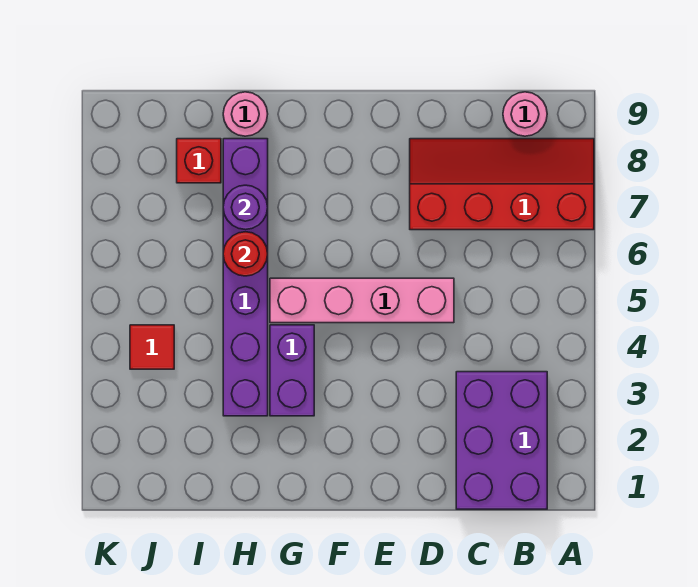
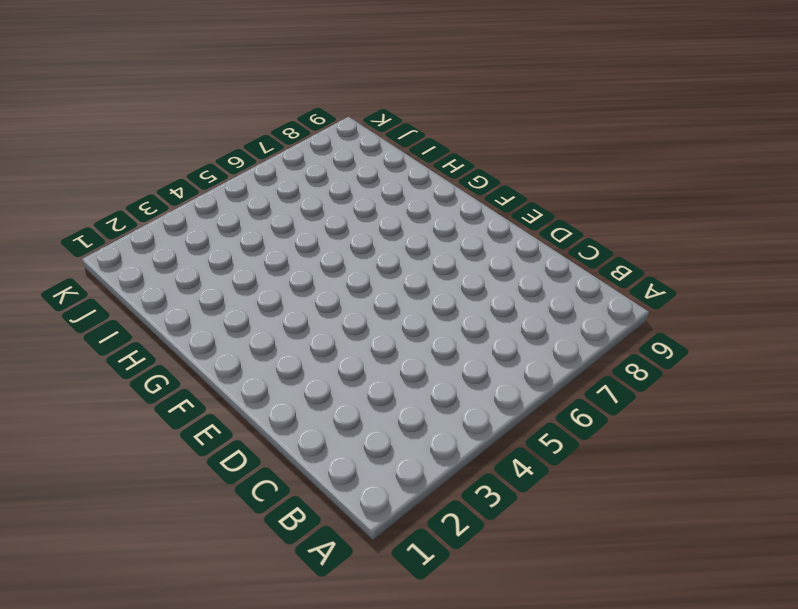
none -> red 2x4 slope [410,139,594,230]
none -> purple 2x3 brick [456,372,547,509]

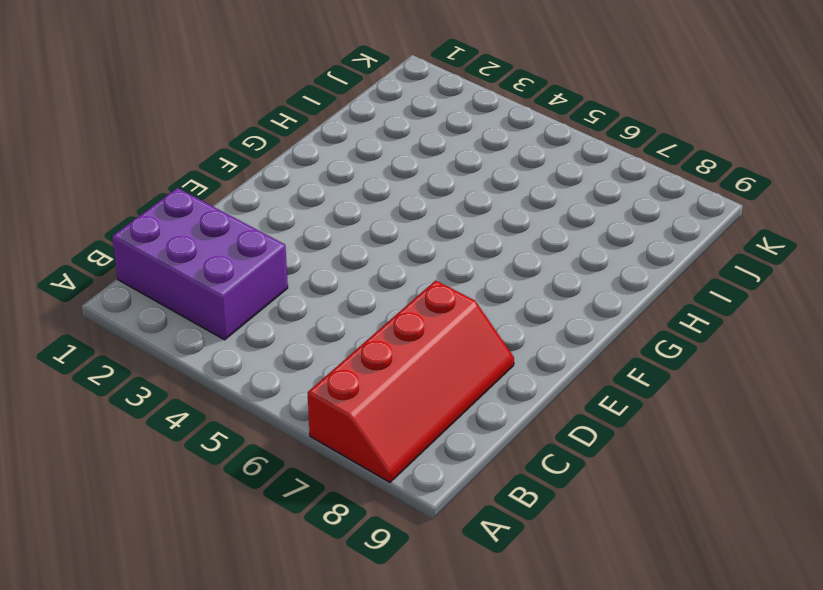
none -> pink 1x1 round brick [503,92,547,136]
none -> pink 1x4 brick [270,278,454,323]

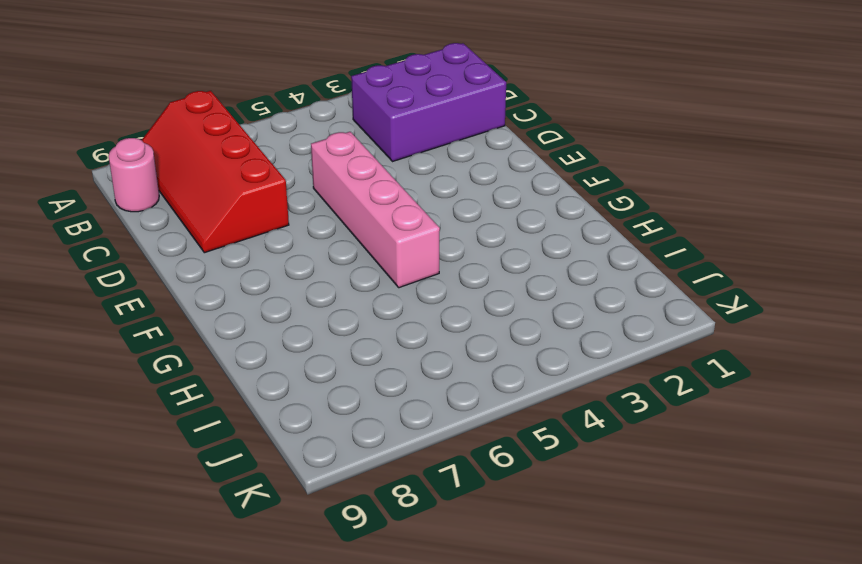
none -> purple 1x2 brick [270,325,314,416]
none -> purple 1x6 brick [223,139,268,416]

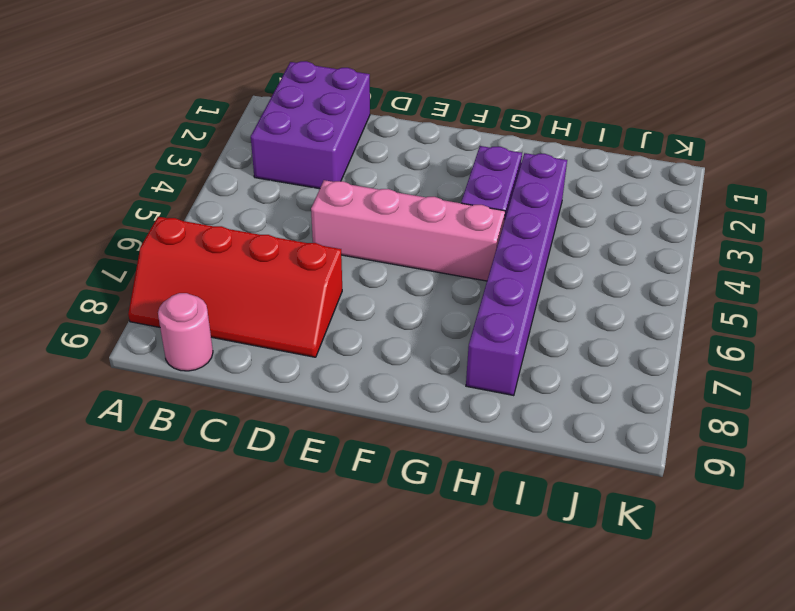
none -> pink 1x1 round brick [223,92,268,136]
none -> red 1x1 brick [177,139,221,183]

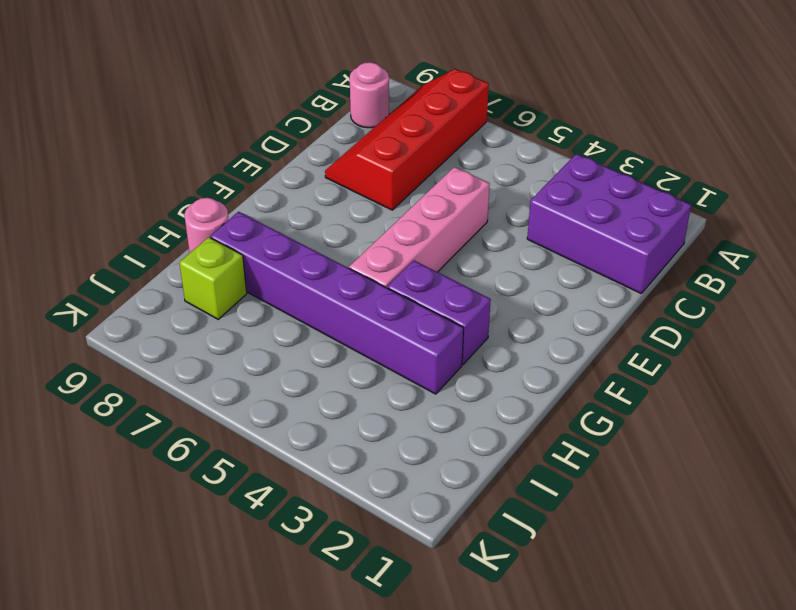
lime 1x1 brick [179,237,247,319] -> red 1x1 brick [177,139,221,183]
none -> red 1x1 tile [130,325,174,369]
none -> red 1x1 round brick [223,232,268,276]

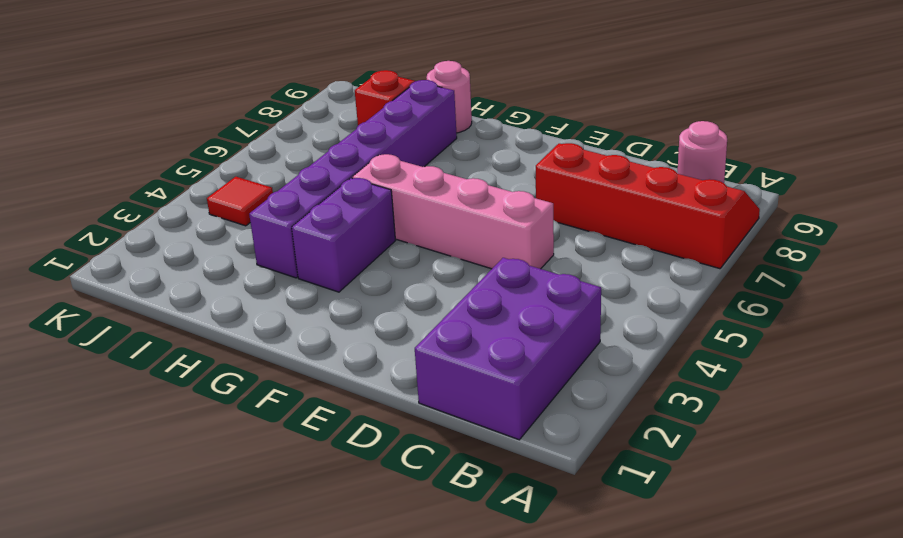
none -> red 1x1 round brick [223,232,268,276]
none -> purple 1x1 round brick [223,185,268,230]

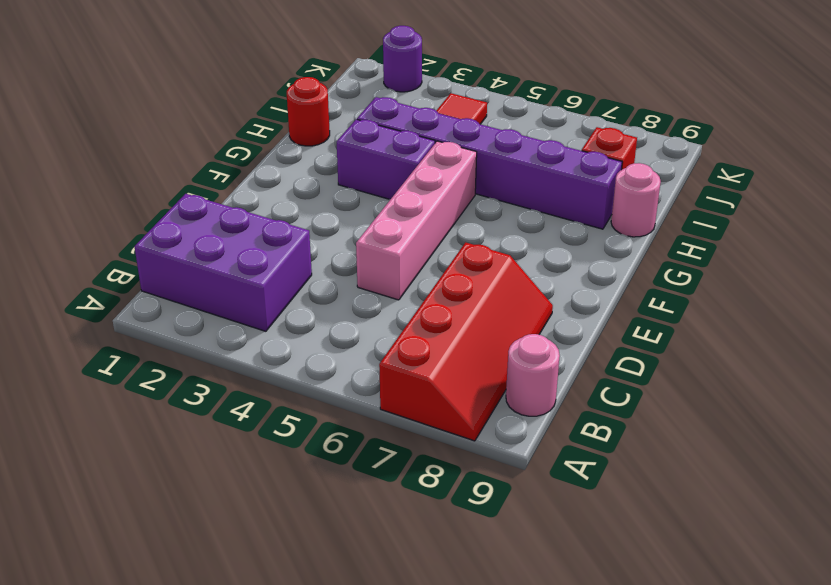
red 1x1 round brick [287,77,330,146] -> red 1x1 round brick moved to [223,232,268,276]
purple 1x1 round brick [383,26,422,92] -> purple 1x1 round brick moved to [223,185,268,230]

